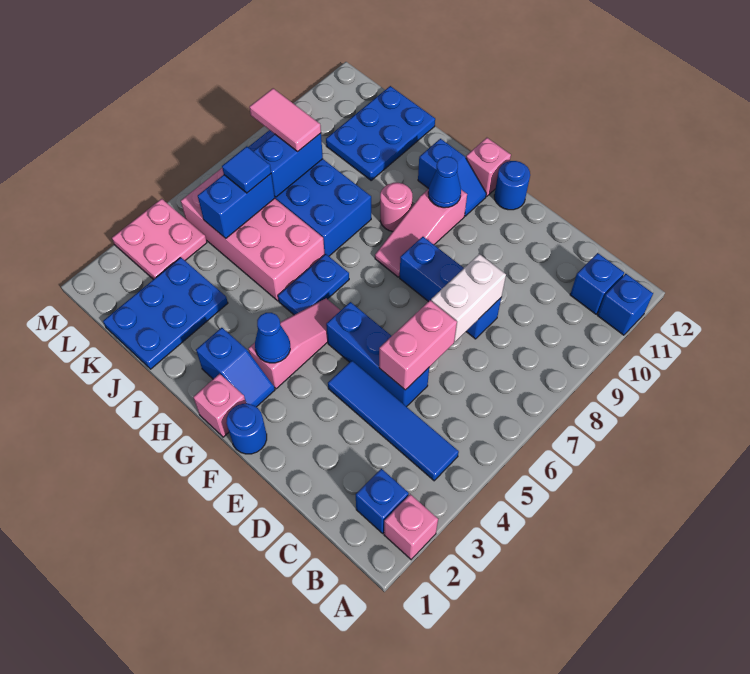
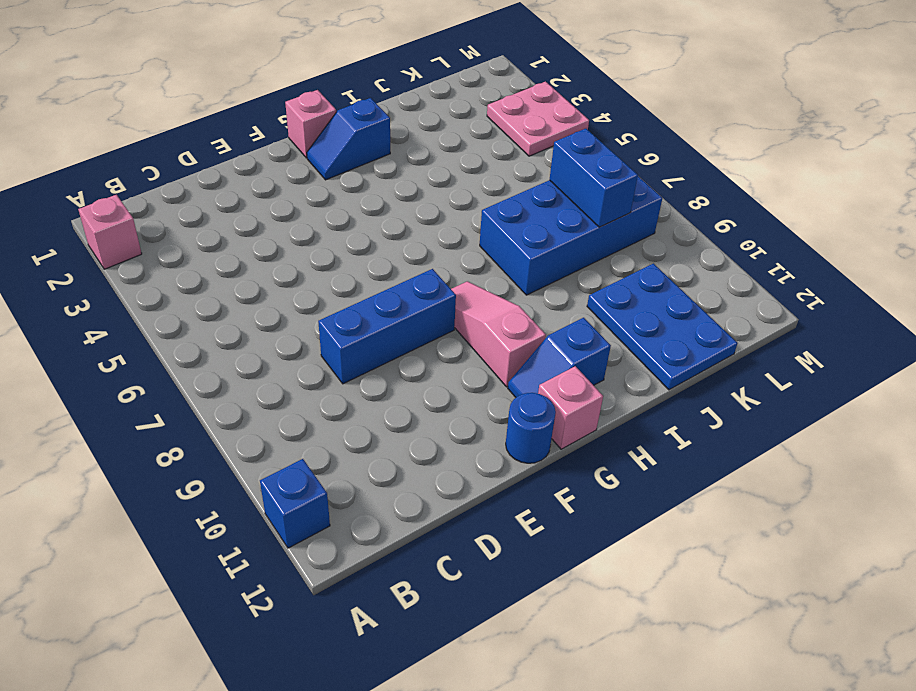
none -> blue 1x1 brick [356,469,409,533]
none -> blue 1x4 tile [328,361,459,481]
none -> blue 1x1 brick [570,253,624,314]
none -> blue 1x3 brick [326,302,429,407]

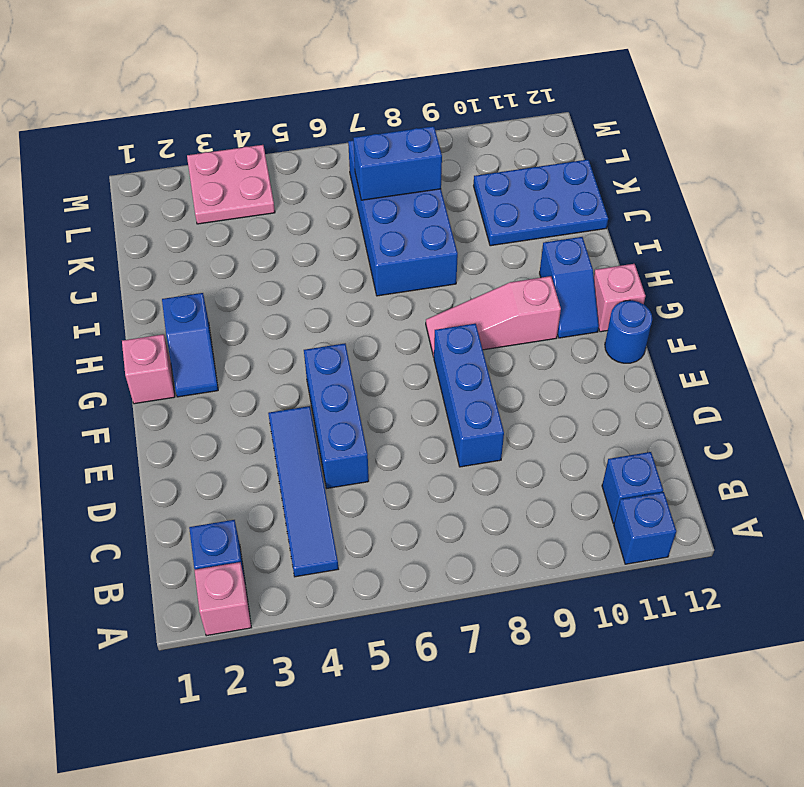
none -> blue 1x1 round brick [227,404,267,454]
none -> pink 1x3 slope [248,298,341,389]
none -> blue 1x2 plate [278,254,349,315]
none -> pink 1x1 round brick [380,183,412,231]

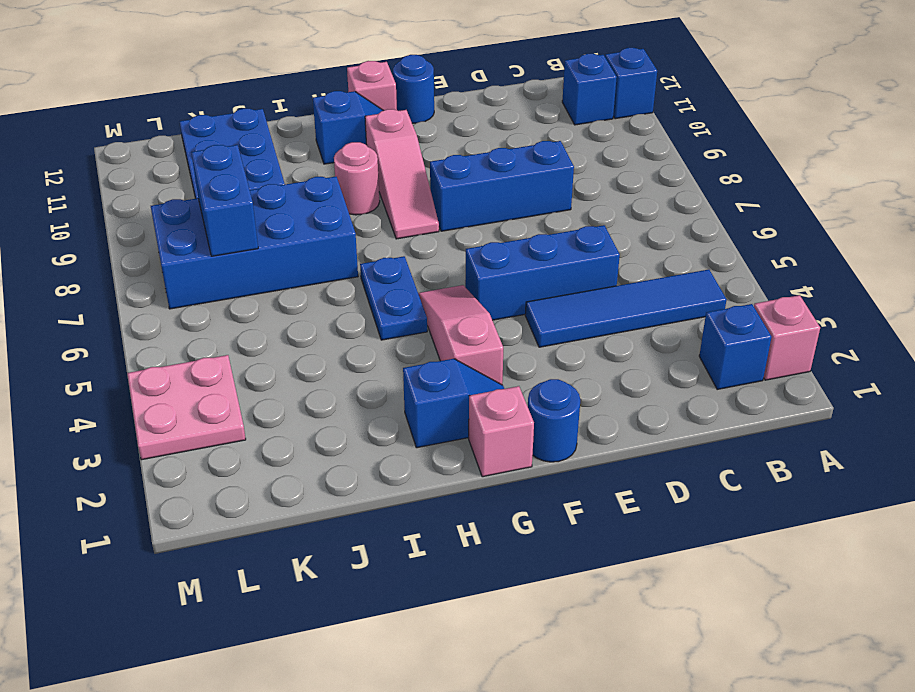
none -> pink 2x4 brick [181,168,325,301]
none -> blue 2x3 plate [103,258,228,369]
none -> pink 1x2 brick [379,301,457,390]
none -> white 1x2 brick [431,254,506,341]

